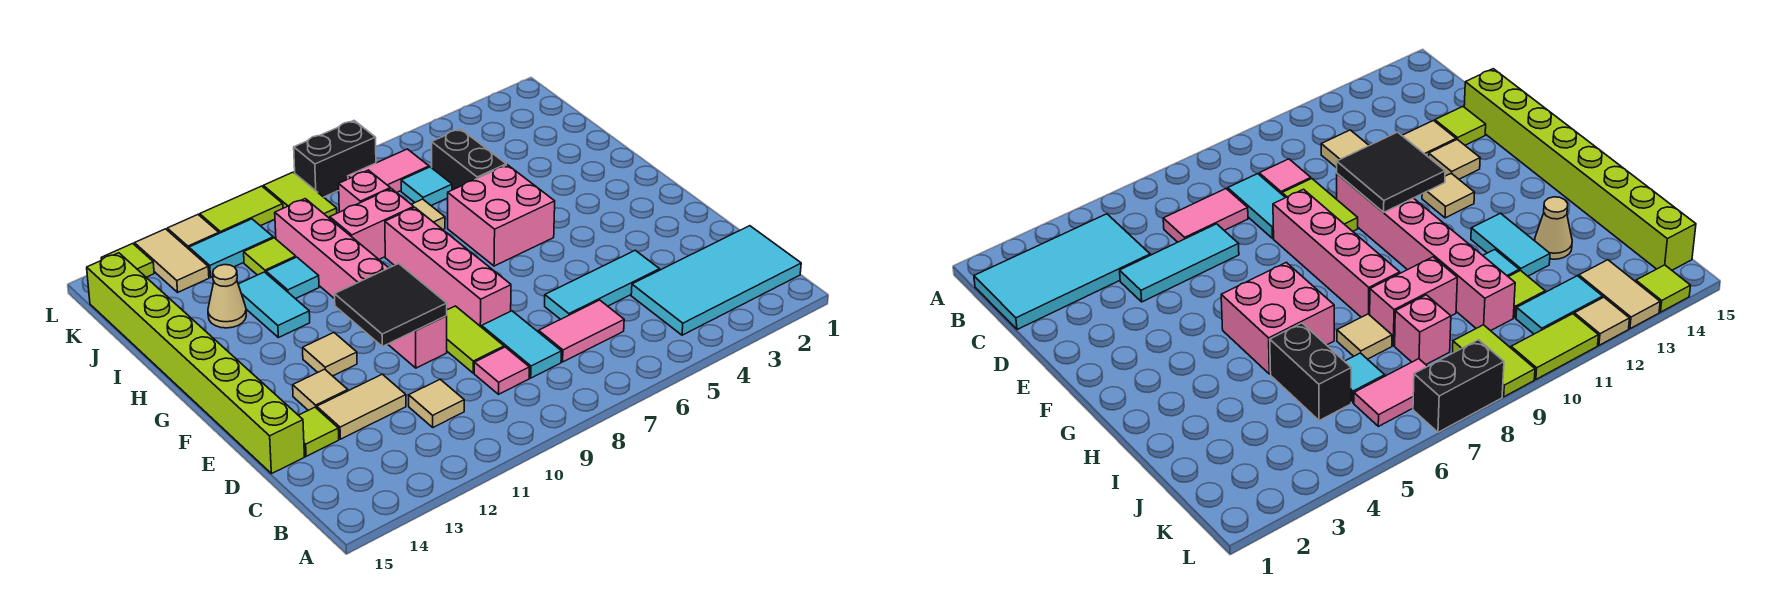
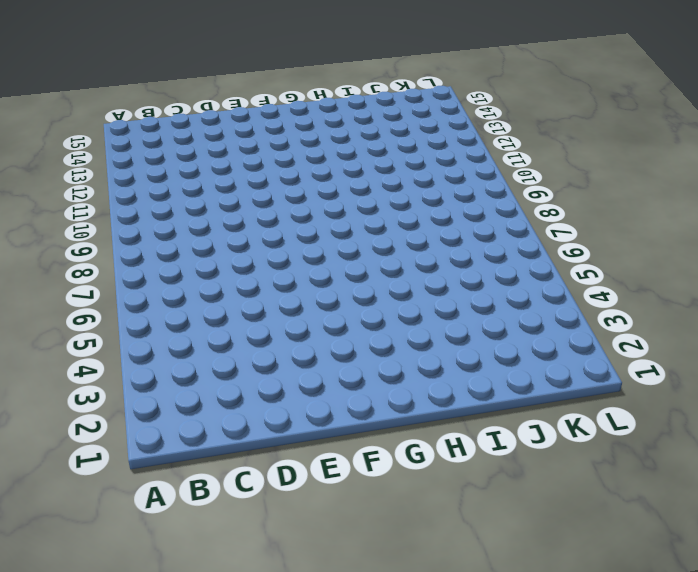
none -> cyan 2x4 tile [631,226,801,335]
none -> pink 1x2 tile [539,300,624,362]
none -> cyan 1x2 tile [482,311,561,378]
none -> pink 1x1 tile [474,347,529,394]

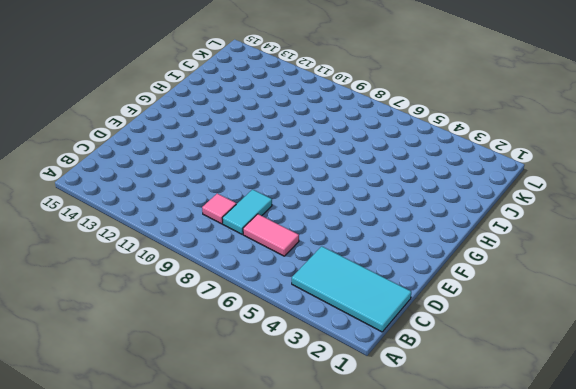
none -> tan 1x1 tile [409,379,464,427]
none -> cyan 1x3 tile [545,250,660,319]
none -> lime 1x2 tile [447,306,504,373]
none -> tan 1x2 tile [317,374,406,439]

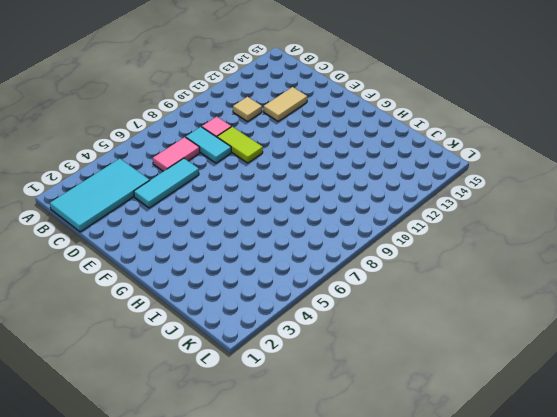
none -> lime 1x1 tile [299,407,339,456]
none -> lime 1x8 brick [87,253,304,474]
none -> pink 1x4 brick [385,208,511,327]
none -> pink 1x6 brick [275,199,447,368]

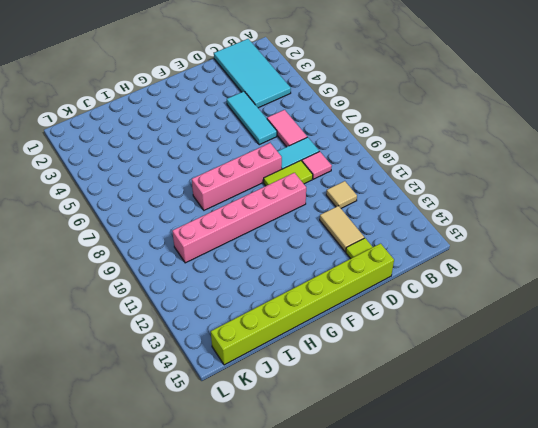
none -> tan 1x1 tile [293,369,348,410]
none -> tan 1x1 tile [303,332,357,376]
none -> pink 2x2 brick [448,165,555,266]
none -> cyan 1x2 tile [238,272,310,338]

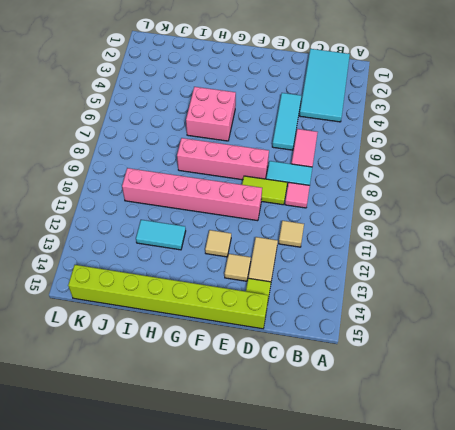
none -> black 1x2 brick [432,129,506,190]
none -> tan 1x1 tile [411,199,445,230]
none -> pink 1x2 brick [330,189,414,259]
none -> cyan 1x1 tile [266,257,319,299]

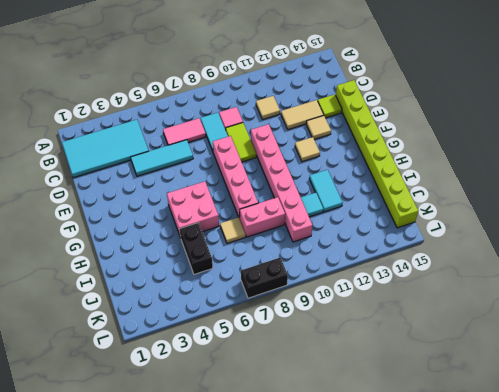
none -> tan 1x1 cone [208,265,246,328]
none -> cyan 1x1 tile [401,167,452,206]
none -> pink 1x1 brick [339,170,390,212]
none -> lime 1x1 tile [244,238,296,275]

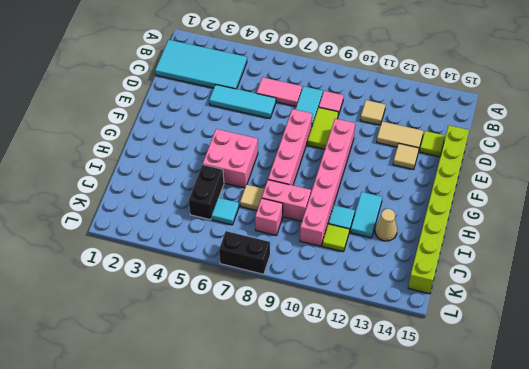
none -> tan 1x1 tile [303,332,357,376]
none -> pink 1x2 tile [348,149,429,193]
none -> lime 1x2 tile [263,172,337,218]
none -> cyan 1x2 tile [189,219,273,277]

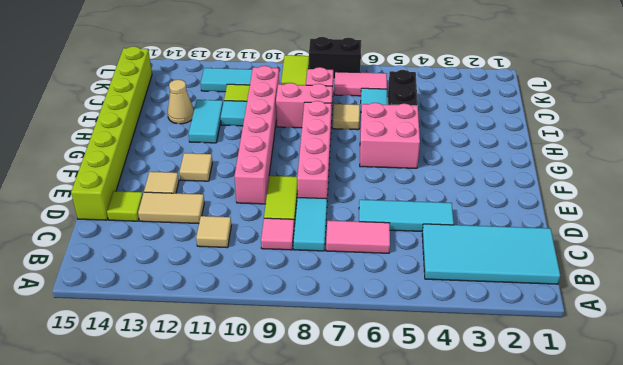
none -> tan 1x2 tile [134,229,209,292]
none -> lime 1x2 tile [200,186,283,233]
none -> tan 1x1 tile [167,215,219,249]
none -> lime 1x1 tile [101,244,154,277]

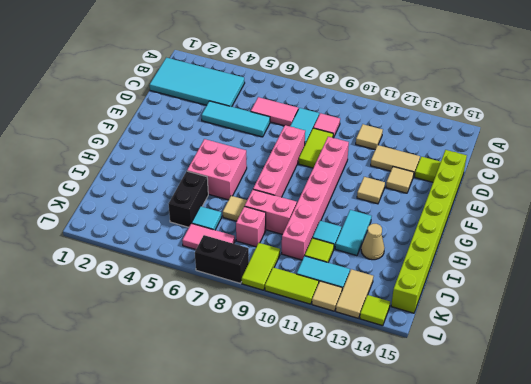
none -> black 2x2 tile [335,264,447,346]

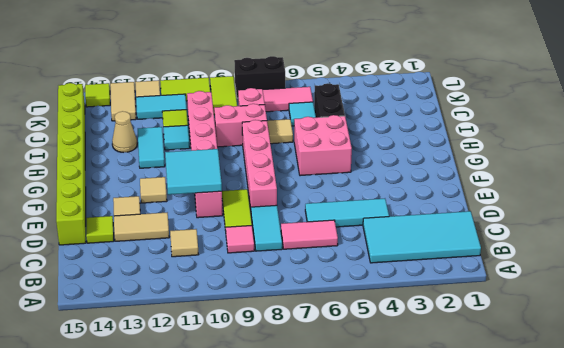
cyan 2x2 tile [165,149,222,195] -> black 2x2 tile [335,264,447,346]

